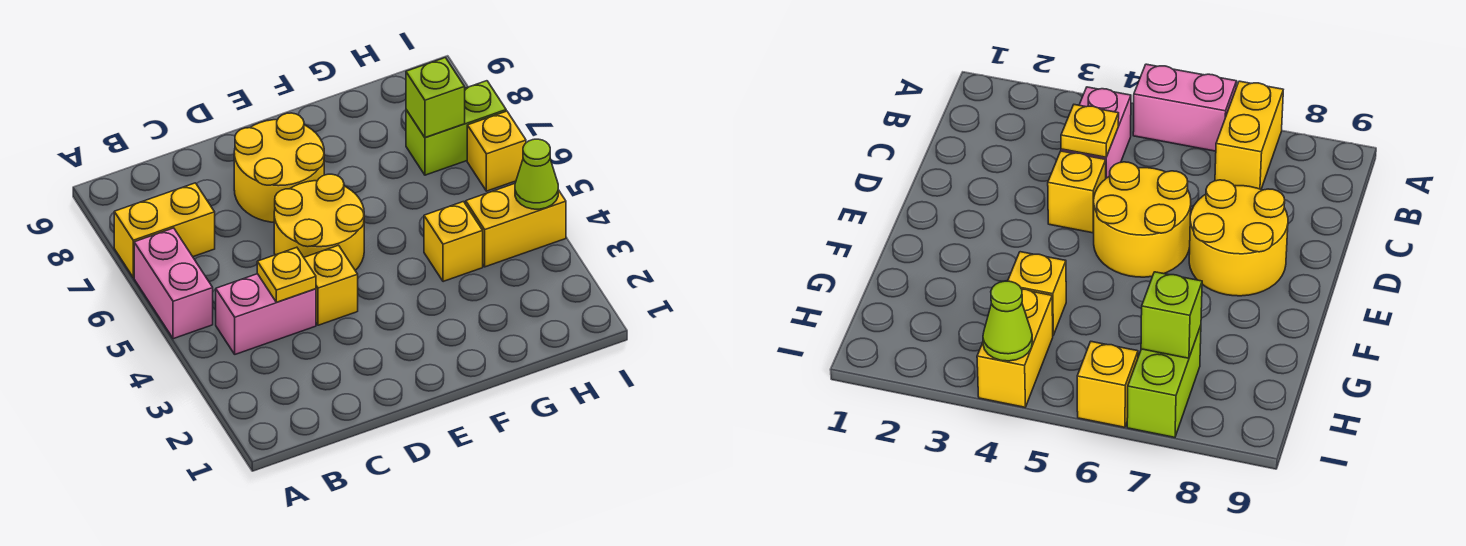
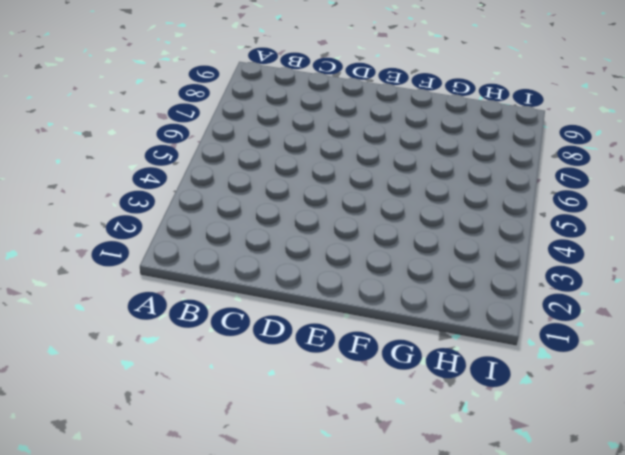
none -> pink 1x2 brick [134,228,213,339]
none -> yellow 1x2 brick [114,183,215,278]
none -> pink 1x2 brick [216,274,316,354]

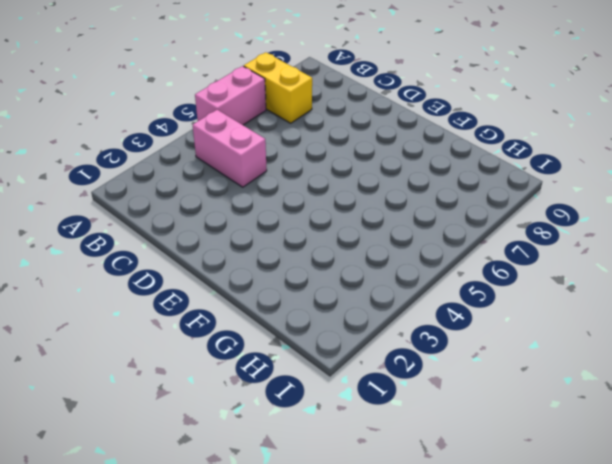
none -> yellow 1x1 brick [304,245,358,325]
none -> yellow 2x2 round brick [274,174,364,270]
none -> yellow 2x2 round brick [234,113,324,222]

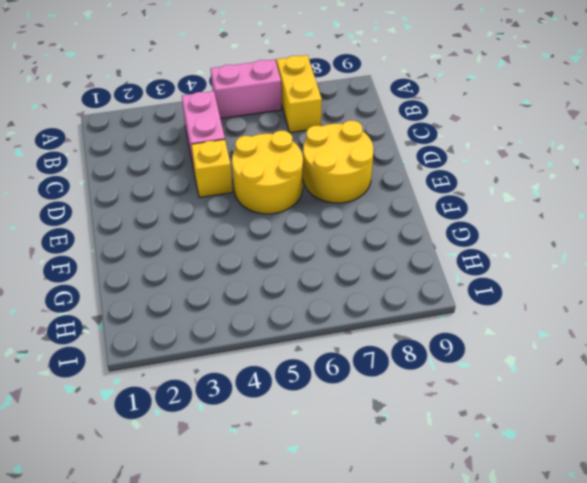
none -> yellow 1x1 brick [424,202,483,282]
none -> yellow 1x2 brick [466,184,566,267]
none -> lime 1x2 brick [406,81,506,175]

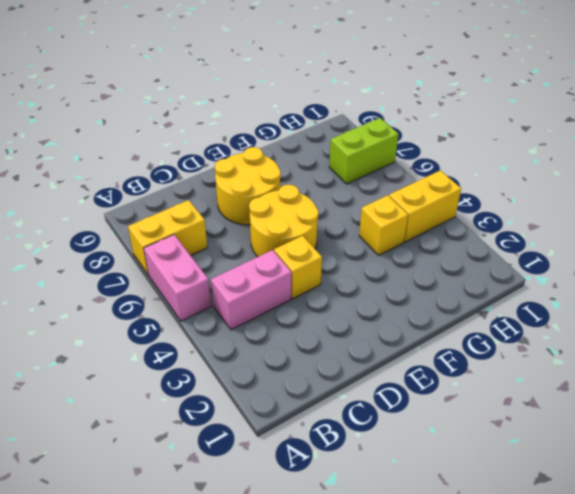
none -> yellow 1x1 brick [467,111,526,191]
none -> yellow 1x1 plate [257,247,316,302]
none -> lime 1x1 brick [406,58,465,138]

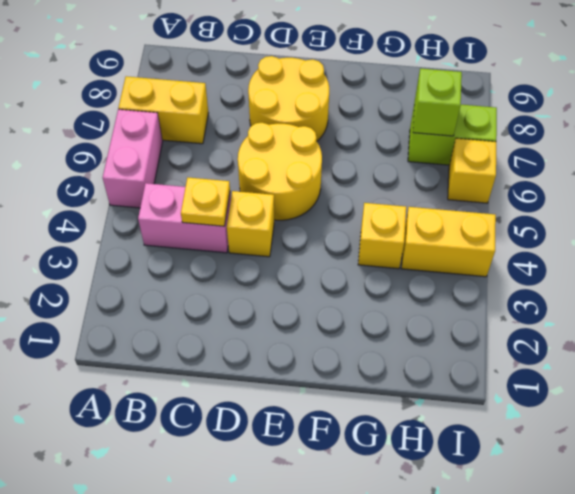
none -> lime 1x1 cone [515,139,558,209]

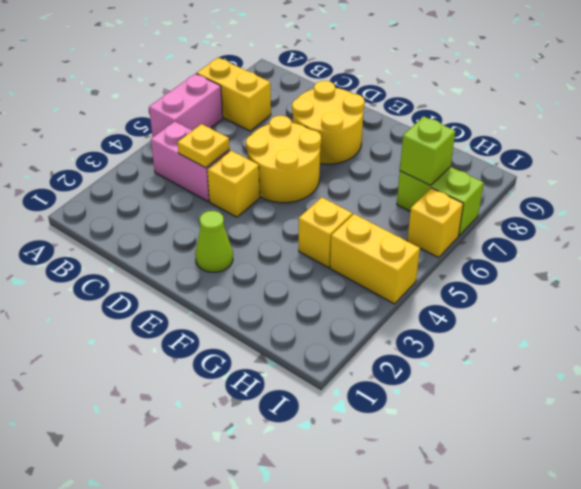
lime 1x1 cone [195,211,233,272] -> lime 1x1 cone moved to [515,139,558,209]

